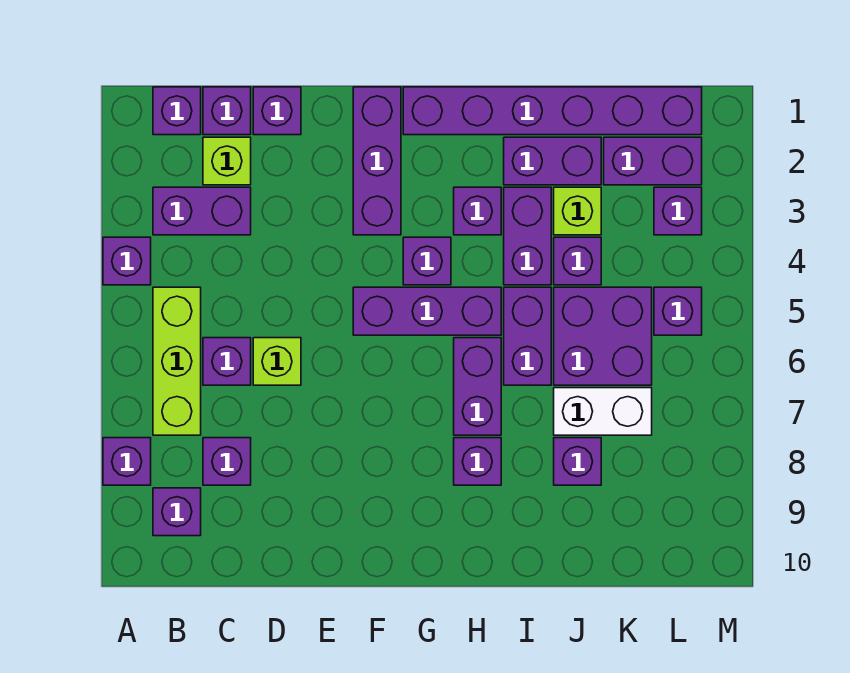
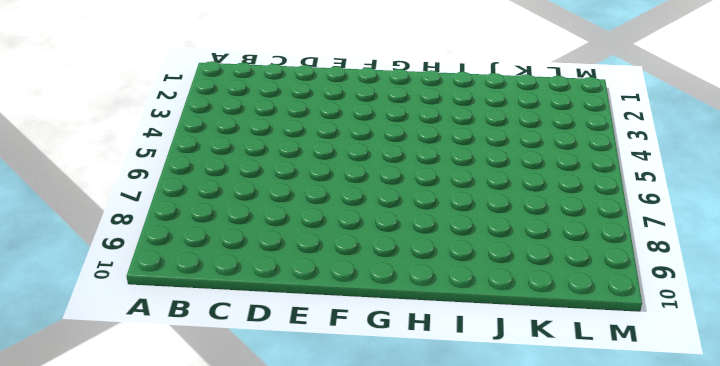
none -> purple 1x1 brick [103,237,151,285]
none -> purple 1x1 brick [103,438,151,485]
none -> purple 1x1 brick [153,87,201,135]
none -> purple 1x2 brick [153,187,251,235]

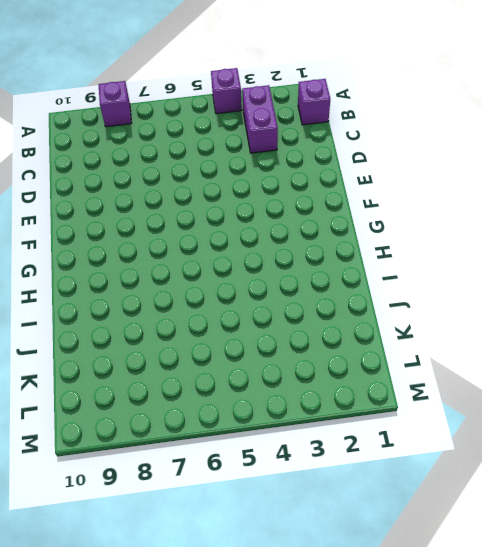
none -> lime 1x3 brick [153,287,201,435]
none -> purple 1x1 brick [153,488,201,536]
none -> purple 1x1 brick [203,87,251,135]
none -> lime 1x1 brick [203,137,251,185]

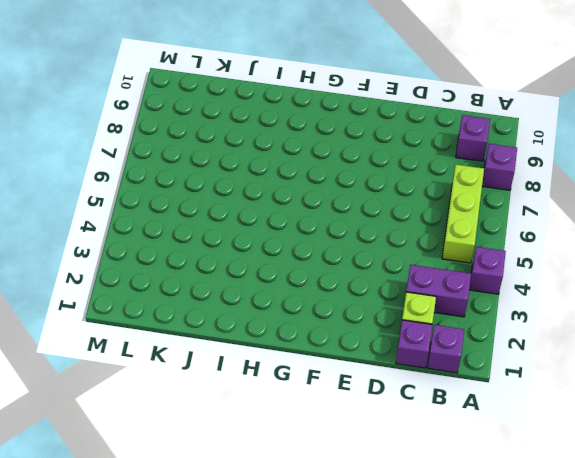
none -> purple 1x1 brick [203,338,251,385]
none -> purple 1x1 brick [203,438,251,485]
none -> purple 1x1 brick [253,87,301,135]
none -> lime 1x1 brick [253,338,301,385]

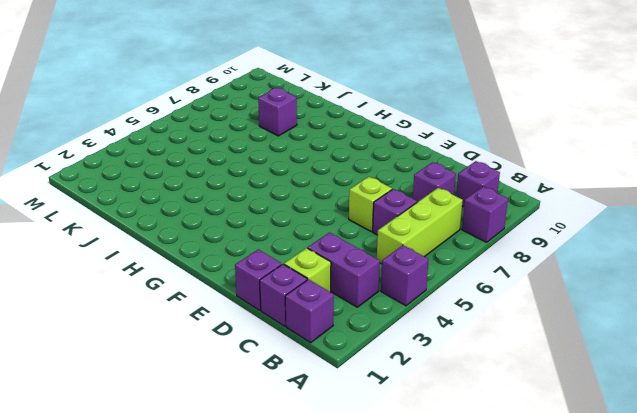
none -> purple 1x3 brick [353,87,401,235]
none -> purple 1x3 brick [353,287,501,335]
none -> purple 1x6 brick [403,87,702,135]
none -> purple 1x1 brick [403,237,451,285]

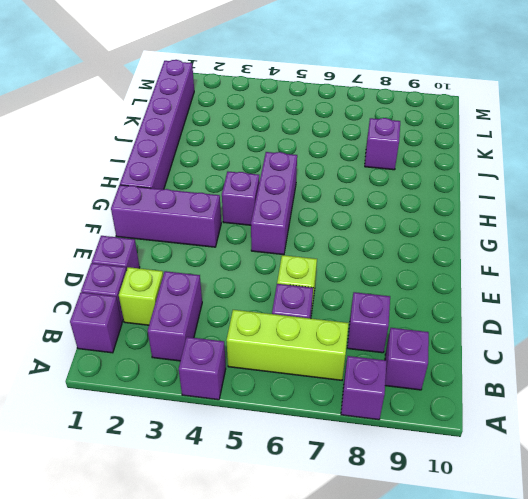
none -> purple 1x1 brick [454,187,501,235]
none -> purple 1x2 brick [454,338,501,435]
none -> purple 1x1 brick [454,438,501,485]
none -> purple 1x2 brick [504,137,601,185]

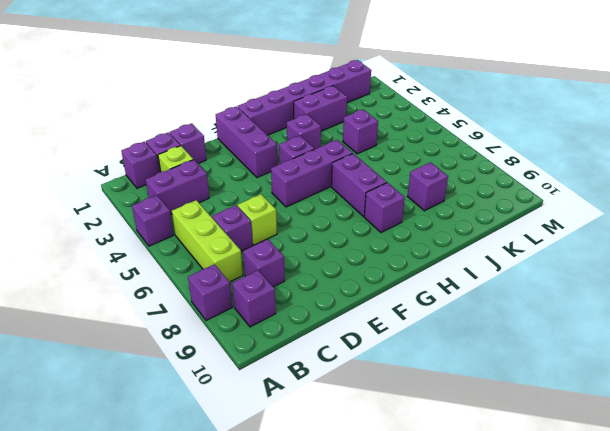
none -> purple 1x2 brick [504,187,551,285]
none -> purple 1x2 brick [504,287,551,385]
none -> lime 1x1 brick [554,187,601,235]
none -> purple 2x2 brick [554,287,652,385]

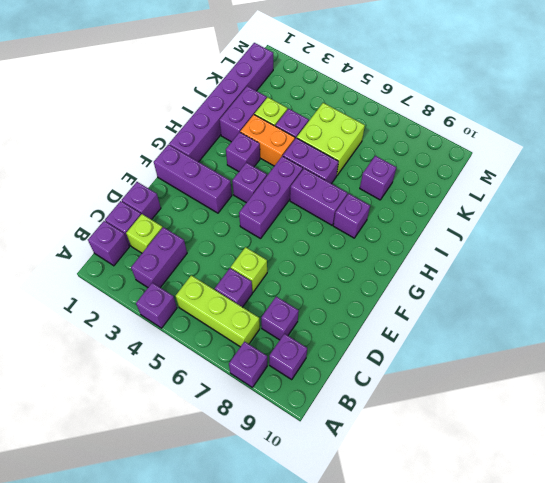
orange 1x2 brick [240,115,295,166] -> purple 1x2 brick [504,187,551,285]
lime 2x2 brick [297,103,365,175] -> purple 2x2 brick [554,287,652,385]
none -> white 1x2 brick [554,388,652,435]
none -> purple 1x2 brick [604,137,702,185]
none -> purple 1x1 brick [654,187,702,235]
none -> purple 1x1 brick [654,287,702,335]

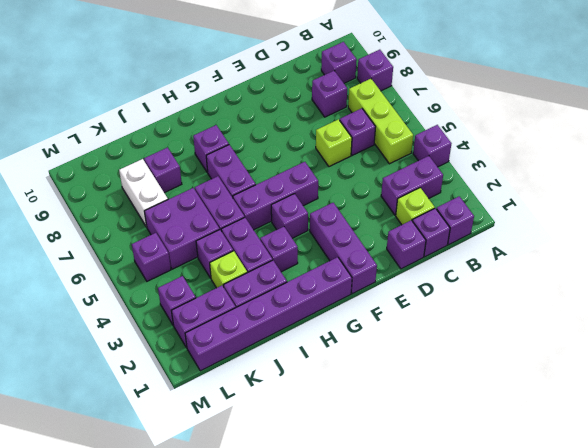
white 1x2 brick [119,159,168,227] -> white 1x2 brick turned to [554,388,652,435]

